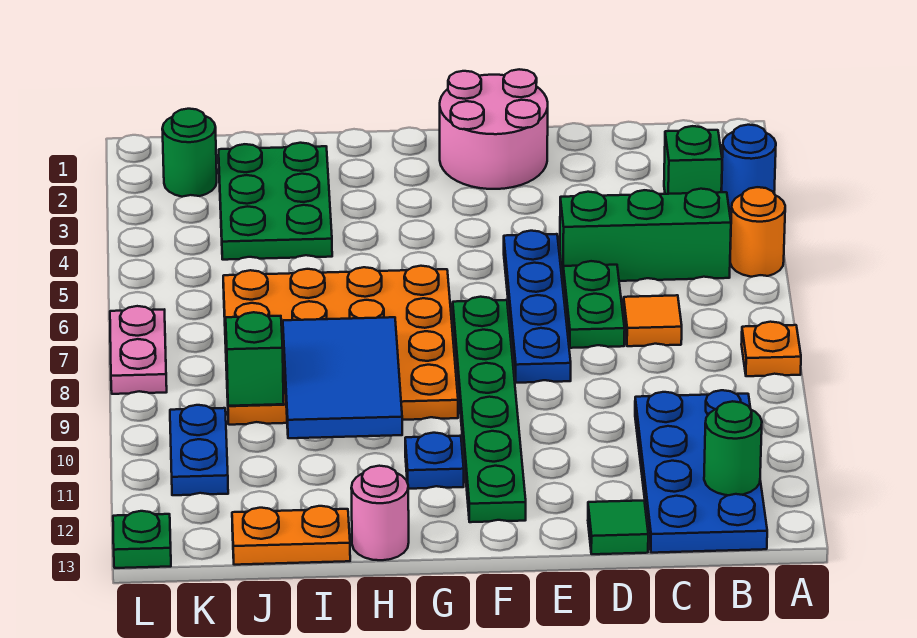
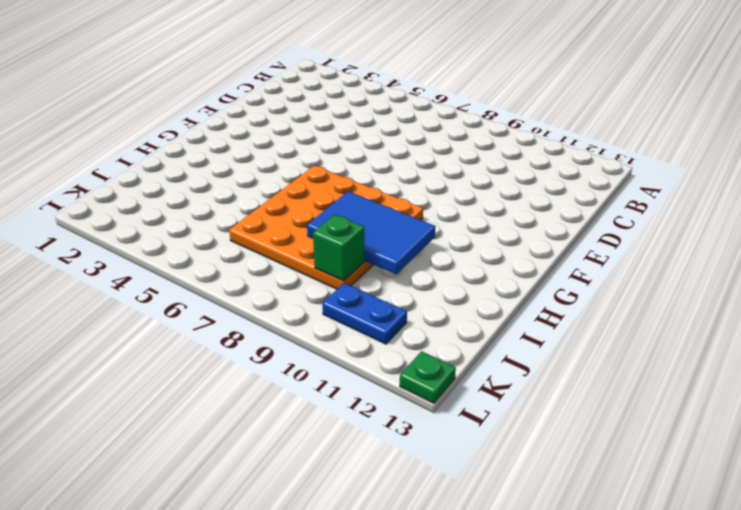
none -> blue 1x1 round brick [722,125,776,210]
none -> orange 1x1 round brick [730,187,785,277]
none -> orange 1x1 plate [741,322,801,376]

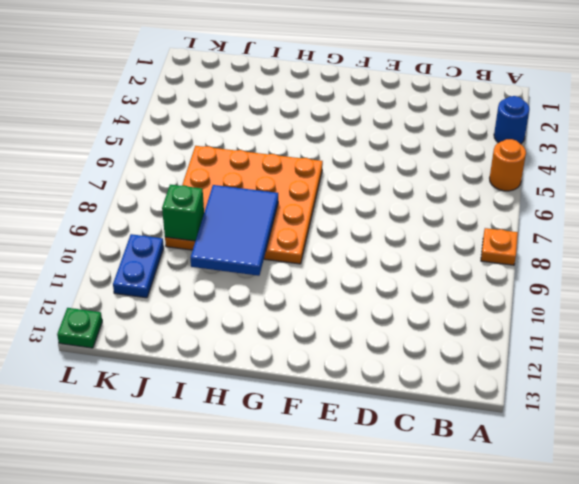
none -> green 1x1 brick [664,126,722,194]
none -> green 1x3 brick [560,189,731,281]
none -> blue 2x4 plate [635,390,767,553]

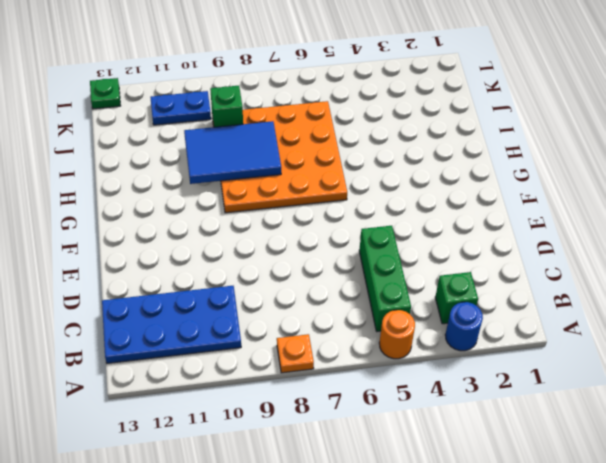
none -> orange 1x1 tile [623,295,682,346]
none -> green 1x2 plate [563,261,625,348]
none -> green 1x1 tile [588,501,648,554]

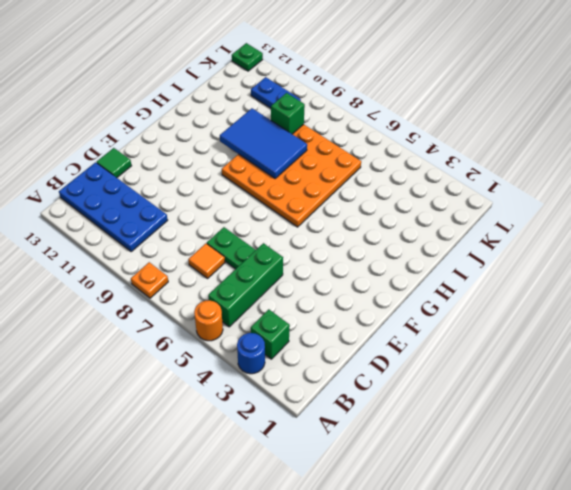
none -> pink 2x2 round brick [440,69,548,189]
none -> blue 1x4 plate [504,231,571,383]
none -> green 1x6 plate [453,297,526,522]

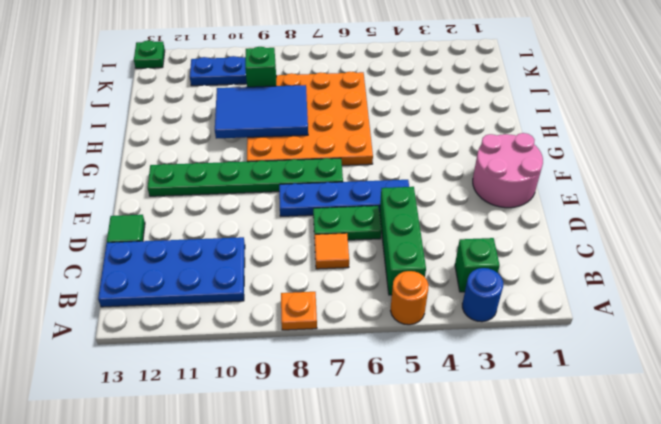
none -> blue 1x1 plate [405,433,464,489]
none -> pink 1x1 round brick [351,466,409,560]
none -> green 2x3 plate [219,143,332,260]

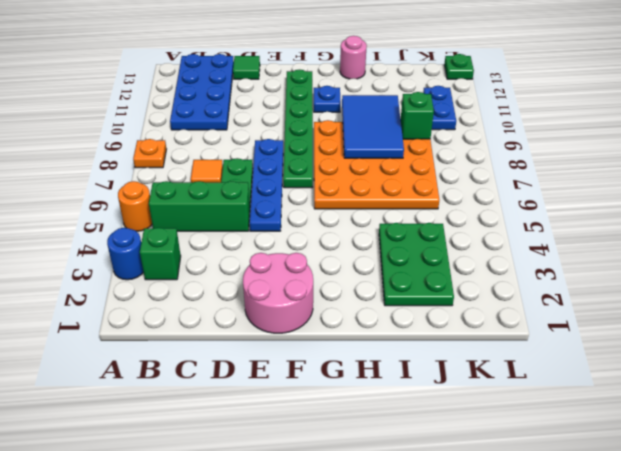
none -> orange 1x2 plate [232,506,350,565]
none -> green 1x1 round brick [162,109,217,197]
none -> pink 1x2 plate [110,306,167,394]

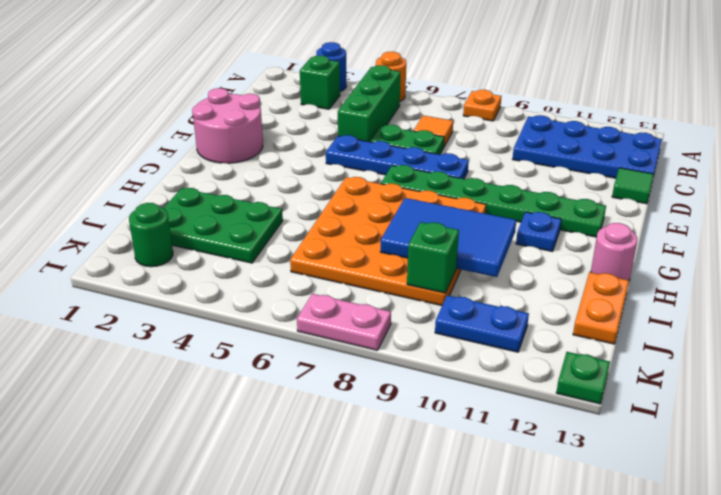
none -> green 1x1 round brick [704,401,762,495]

